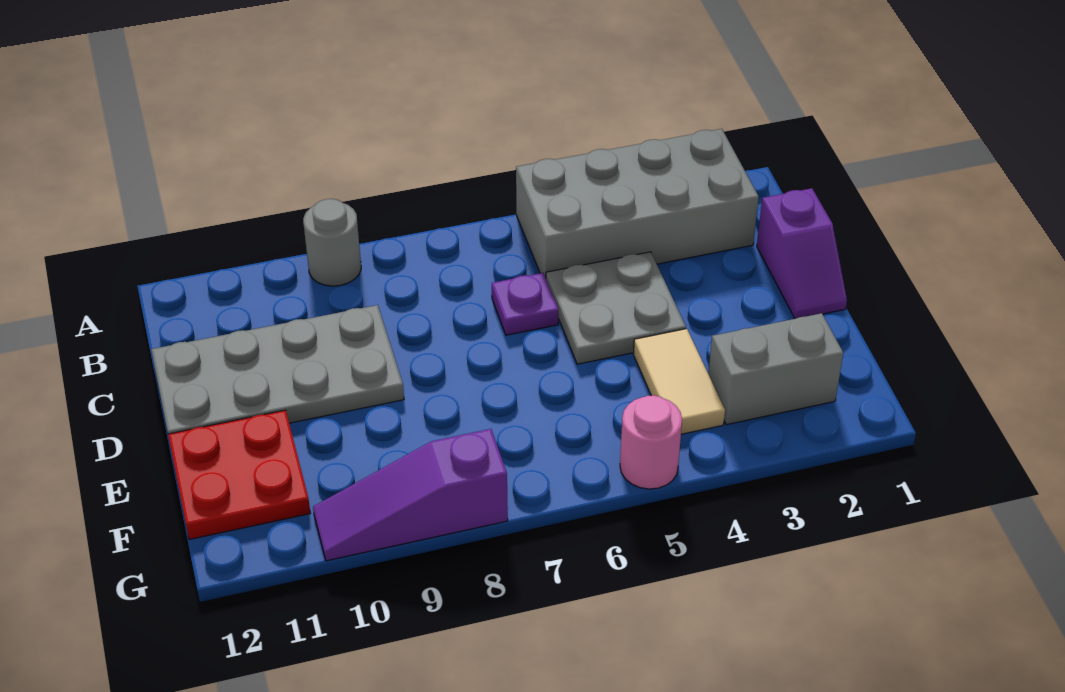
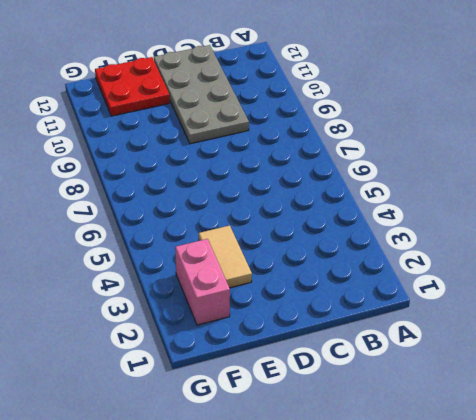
tan 1x2 tile [199,225,252,288] -> tan 1x2 tile turned to [633,329,725,434]
pink 1x2 brick [175,239,230,325] -> grey 1x2 brick [708,313,843,425]
none -> grey 2x4 brick [516,129,759,278]
none -> grey 1x1 round brick [303,199,361,286]

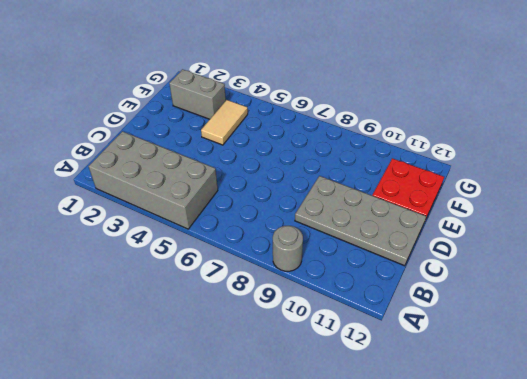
none -> purple 1x2 slope [757,188,847,319]
none -> grey 2x2 plate [546,252,686,364]

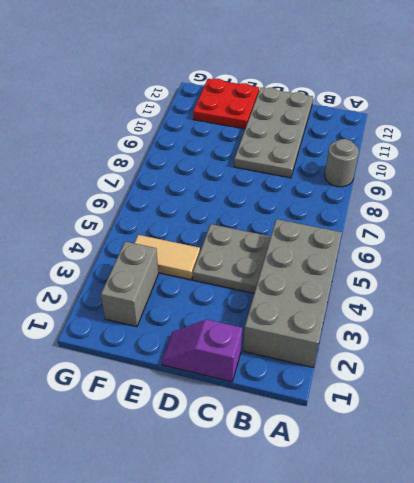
none -> purple 1x1 plate [492,273,558,335]
none -> pink 1x1 round brick [620,395,682,489]

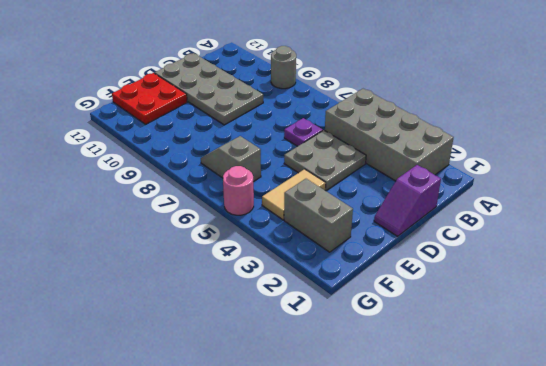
grey 1x2 slope [201,136,261,182] -> none
none -> purple 1x3 slope [313,429,508,561]

